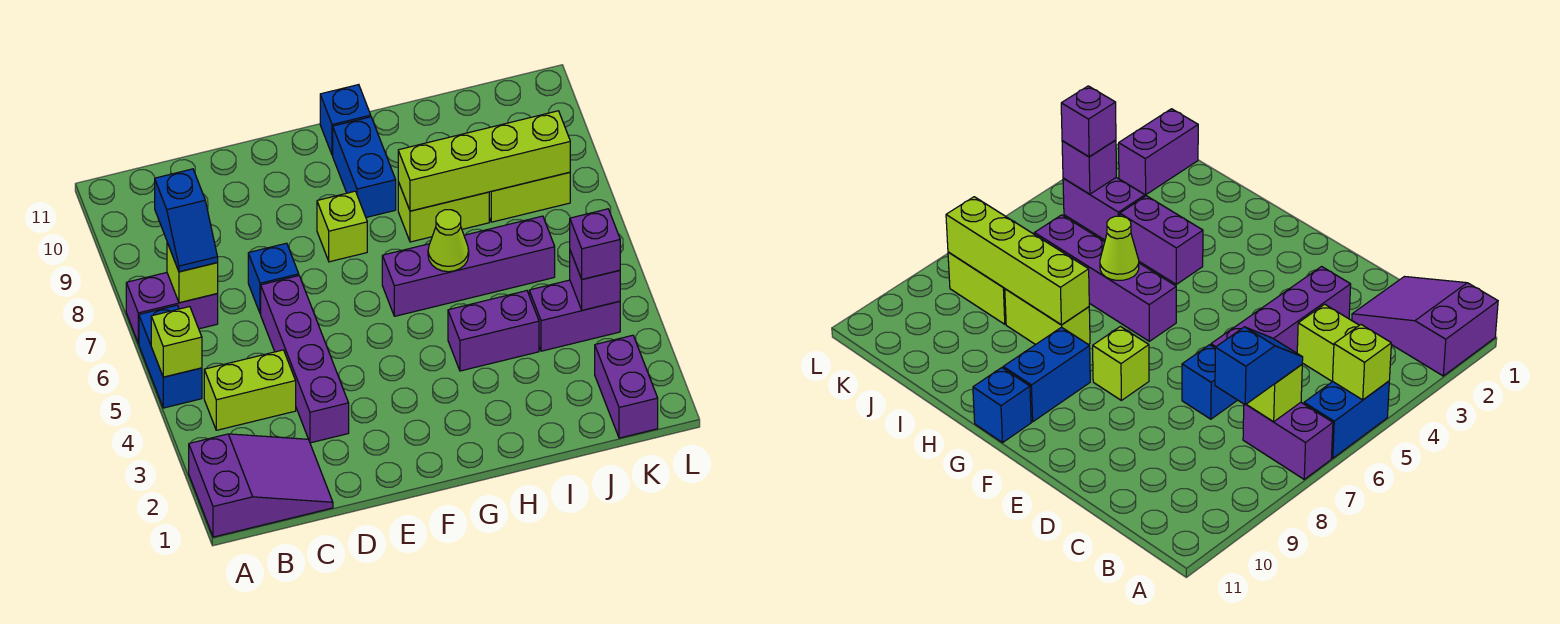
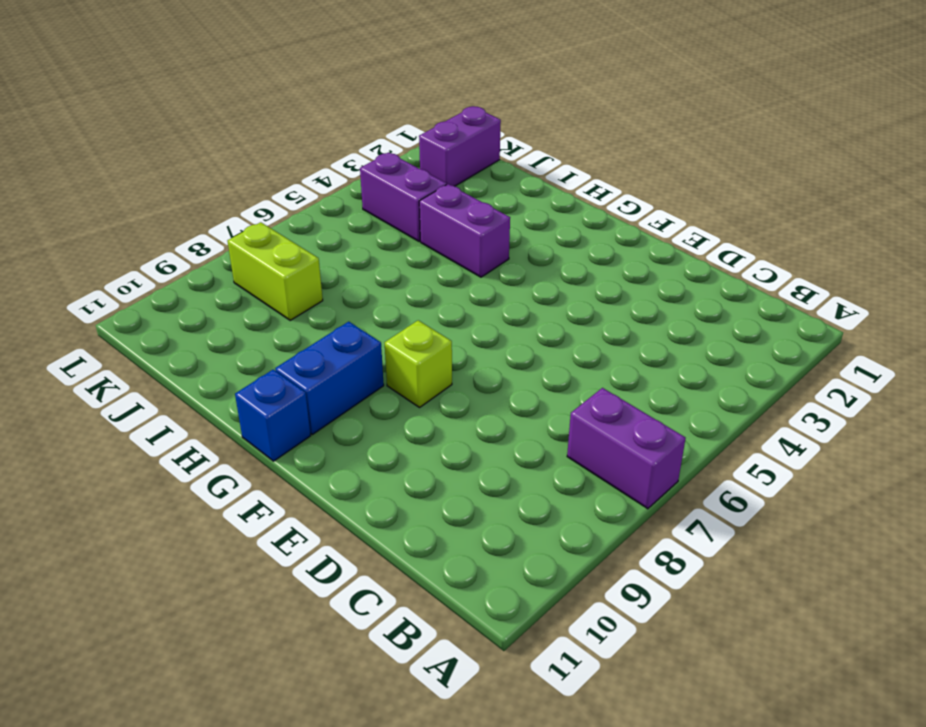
none -> purple 2x3 slope [189,434,333,537]
none -> blue 1x2 brick [139,305,202,408]
none -> lime 1x2 brick [204,350,296,430]

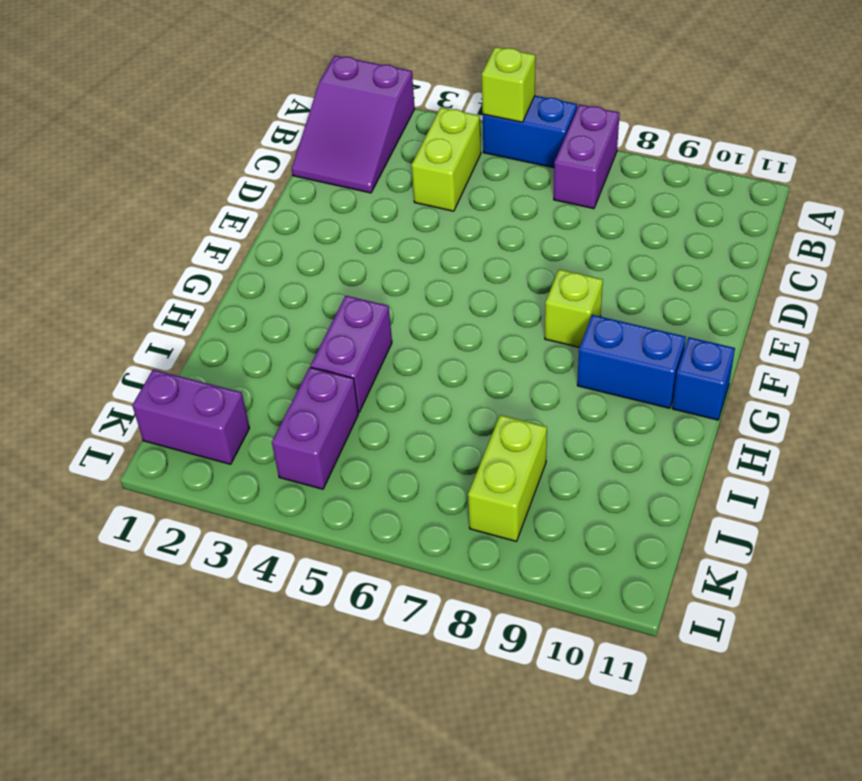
none -> purple 1x4 brick [261,276,349,443]
none -> blue 1x1 brick [248,243,299,314]
none -> purple 1x4 brick [382,216,555,316]

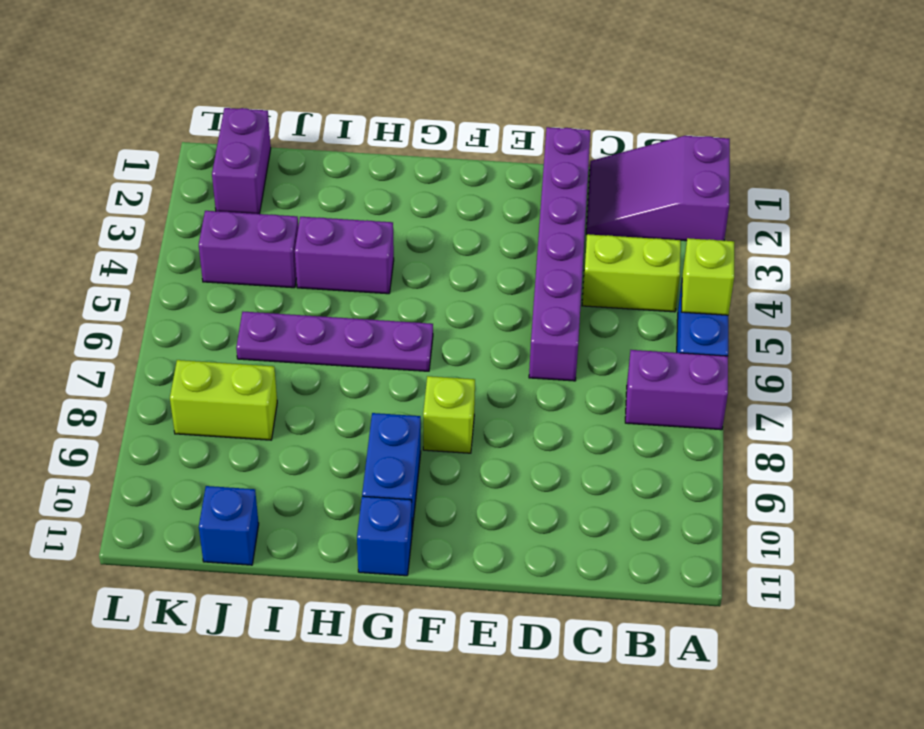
purple 1x6 brick [529,127,591,381] -> purple 1x4 brick [261,276,349,443]
purple 1x4 plate [236,312,433,371] -> purple 1x4 brick [382,216,555,316]
blue 1x1 brick [199,486,259,565] -> blue 1x1 brick moved to [248,243,299,314]
none -> lime 1x2 brick [398,182,489,242]
none -> lime 1x1 brick [167,243,218,303]
none -> lime 1x1 cone [428,210,469,272]

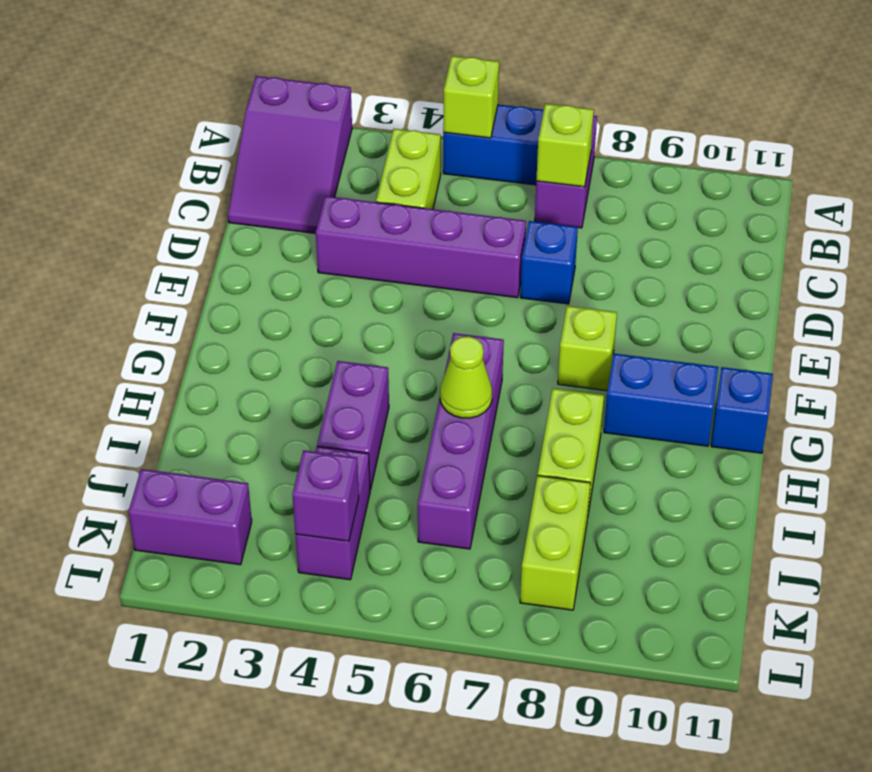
none -> lime 1x4 brick [398,111,570,211]
none -> blue 1x2 slope [155,169,218,272]
none -> purple 1x1 brick [570,209,620,279]

